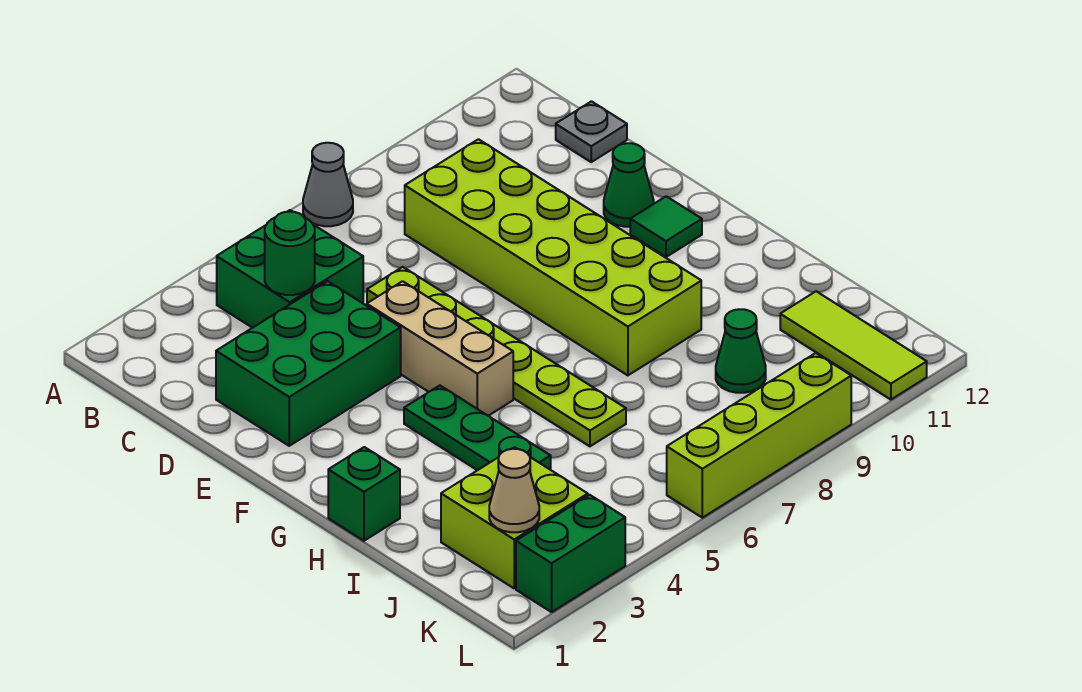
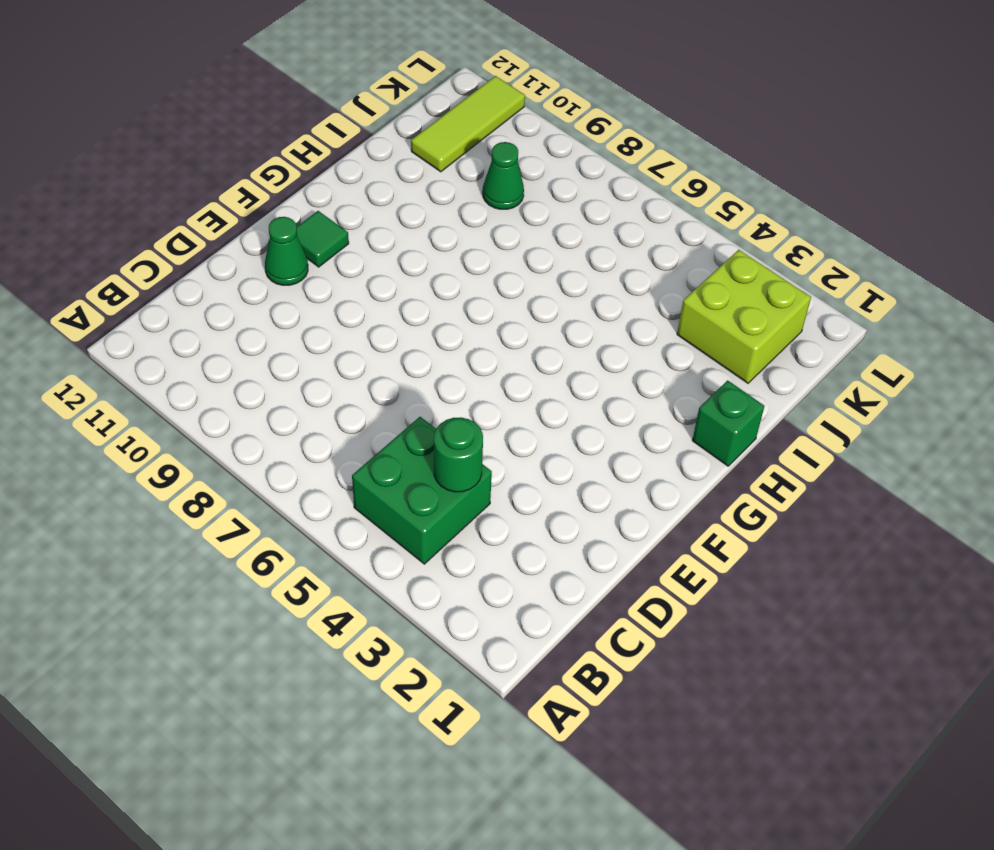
none -> grey 1x1 cone [303,143,353,226]
none -> lime 2x6 brick [405,139,701,375]
none -> grey 1x1 plate [556,101,627,162]

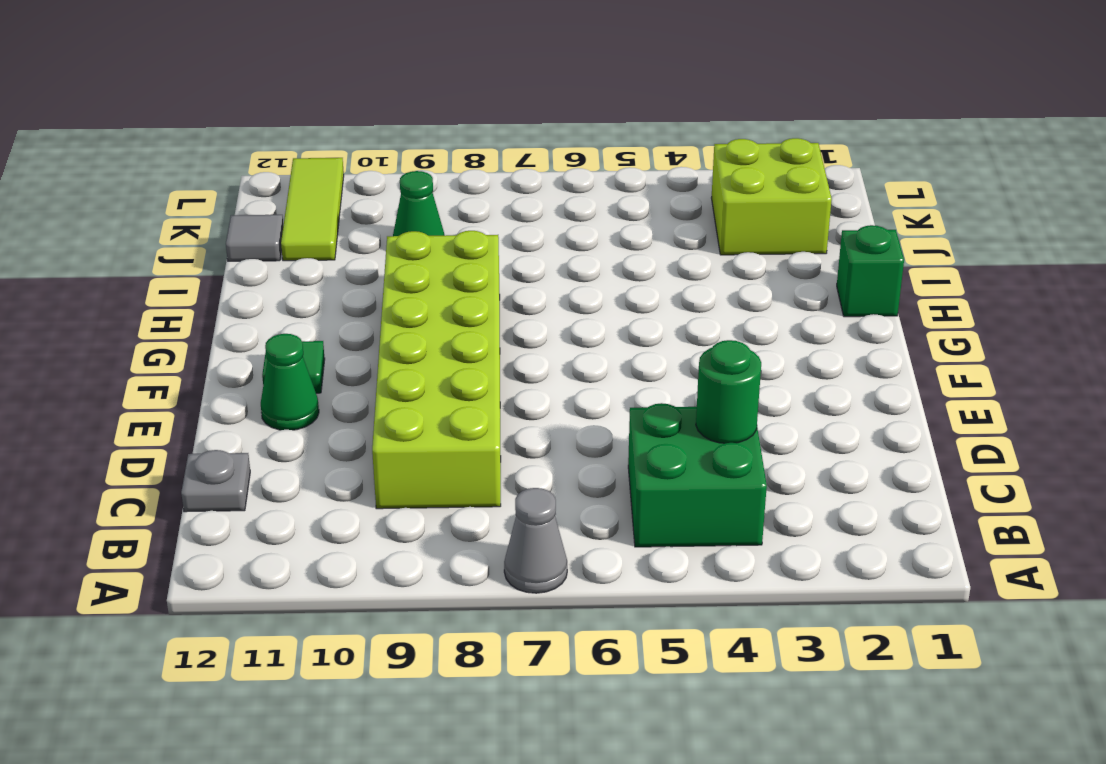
grey 1x1 tile [226,215,283,261] -> none
none -> green 2x3 brick [216,281,401,446]
none -> lime 1x6 plate [367,267,626,446]
none -> tan 1x3 brick [367,281,513,416]

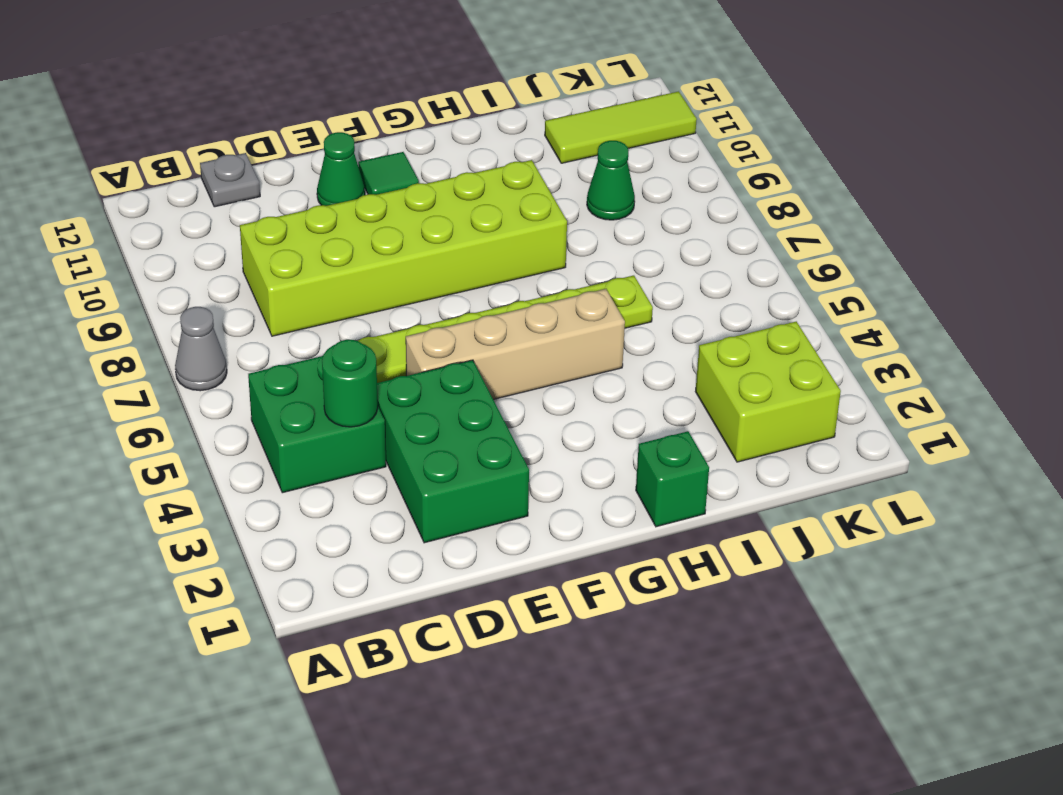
tan 1x4 brick [406,289,625,400] -> tan 1x3 brick [367,281,513,416]
none -> green 1x3 plate [404,385,551,470]
none -> green 1x2 brick [516,495,625,612]
none -> lime 1x4 brick [667,353,851,518]

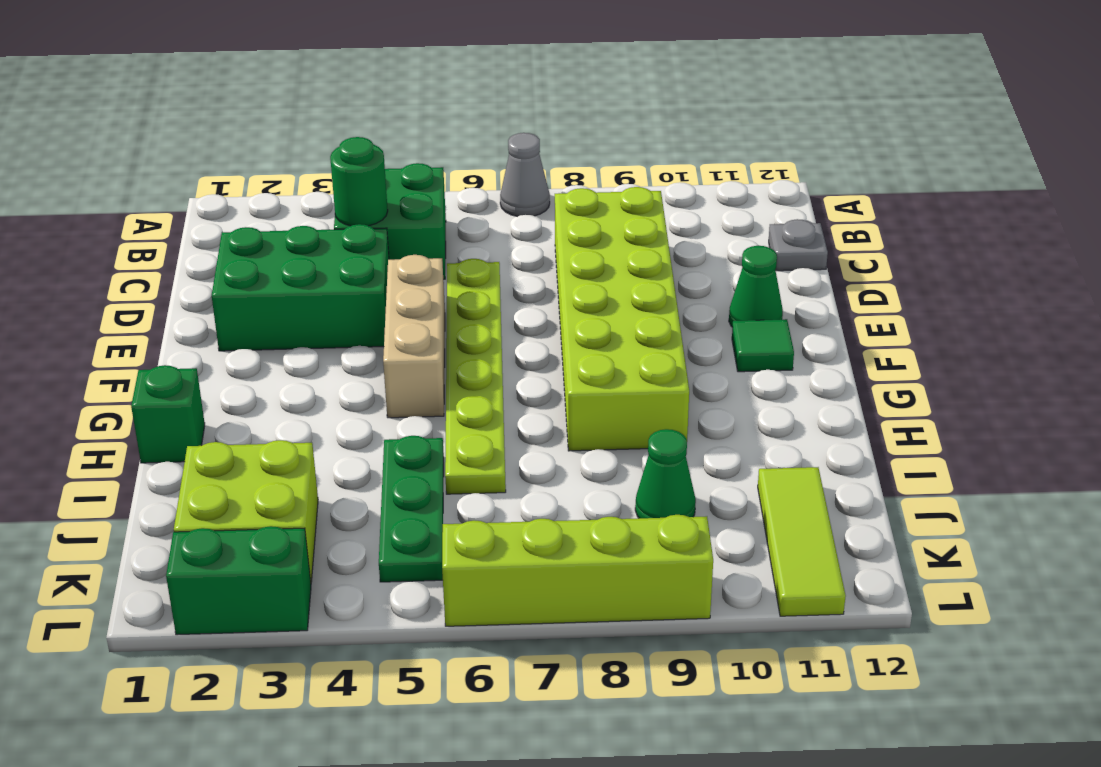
green 1x3 plate [379,436,444,582] -> green 1x3 plate moved to [404,385,551,470]
none -> tan 1x1 cone [489,449,539,532]

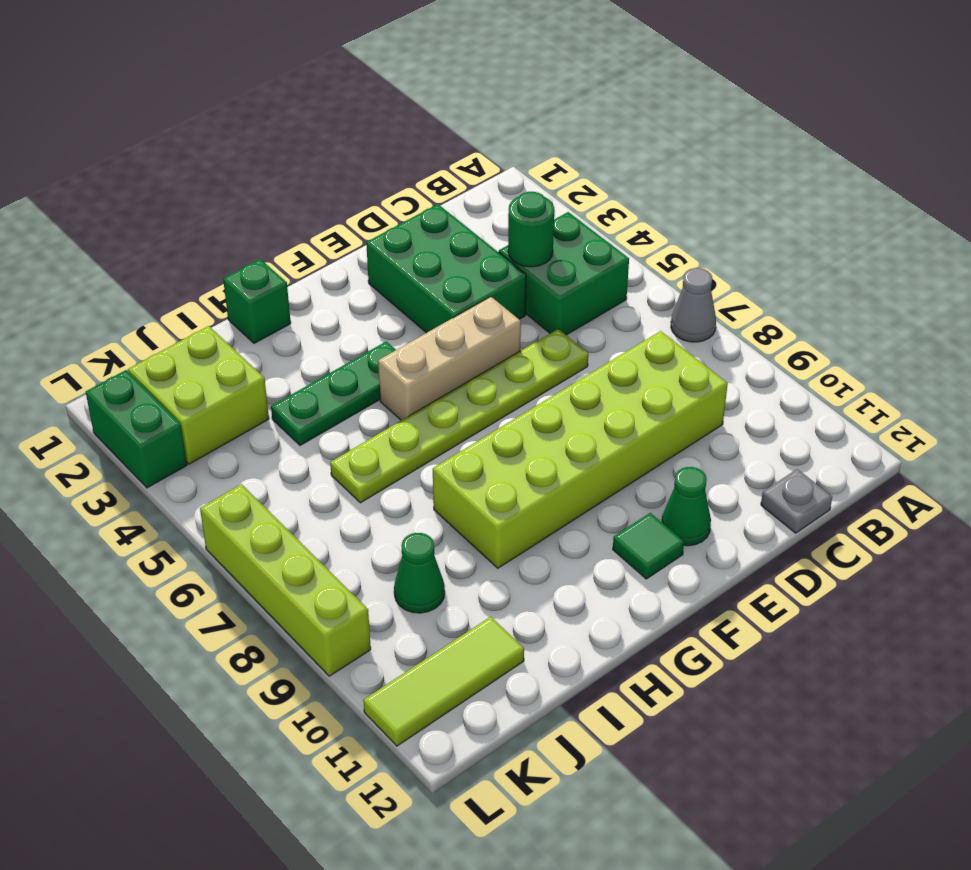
none -> tan 1x1 cone [489,449,539,532]

